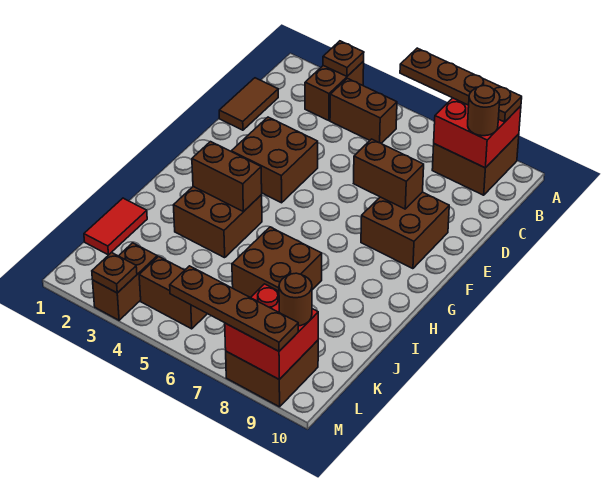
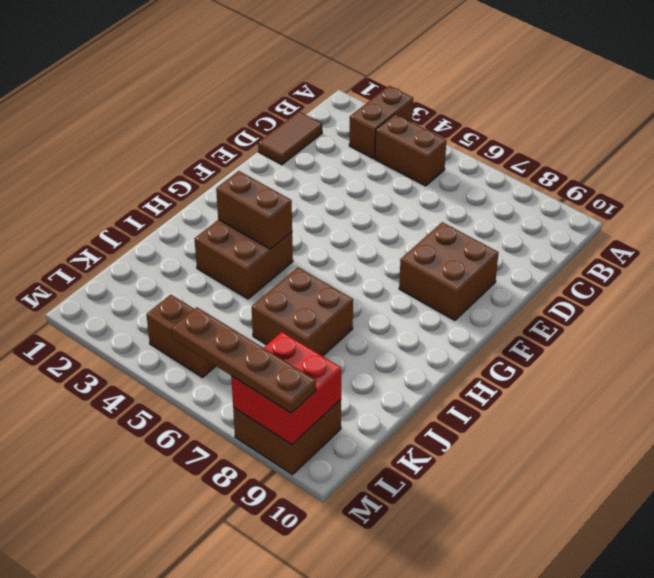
none -> brown 2x2 brick [432,134,519,195]
none -> brown 2x2 brick [231,117,318,203]
none -> red 1x2 tile [84,198,147,255]

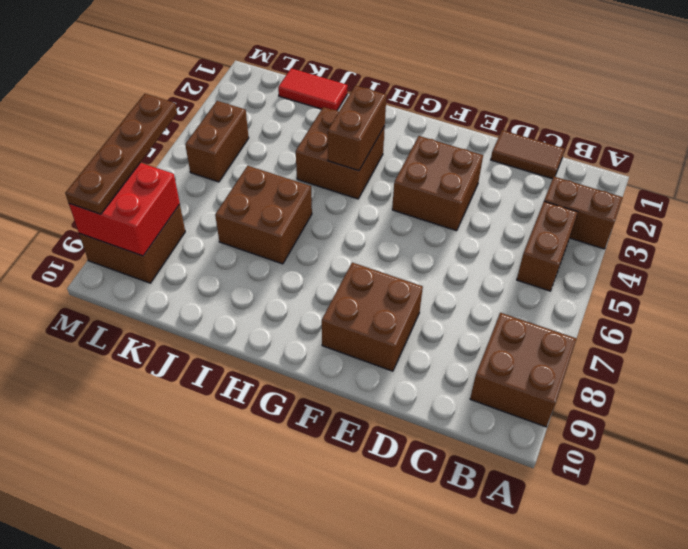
none -> brown 1x2 brick [93,243,157,320]
none -> brown 1x1 plate [323,41,364,76]
none -> red 2x2 brick [434,98,521,168]

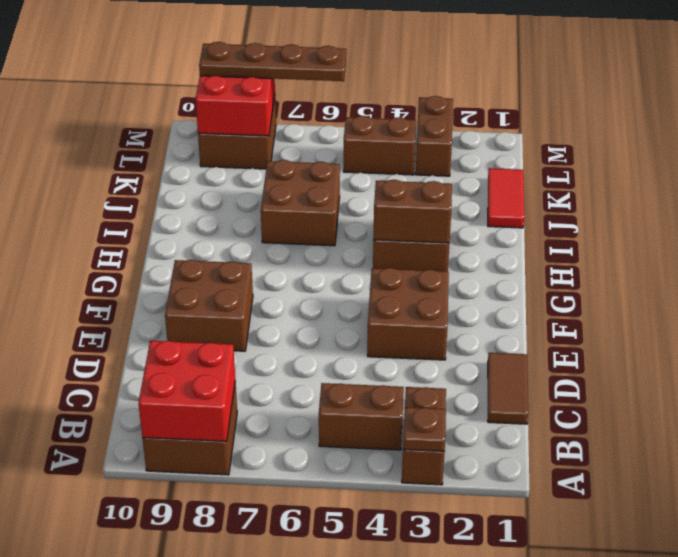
none -> brown 1x2 brick [354,139,424,209]
none -> brown 1x1 plate [92,252,137,293]
none -> brown 1x4 plate [400,48,522,122]

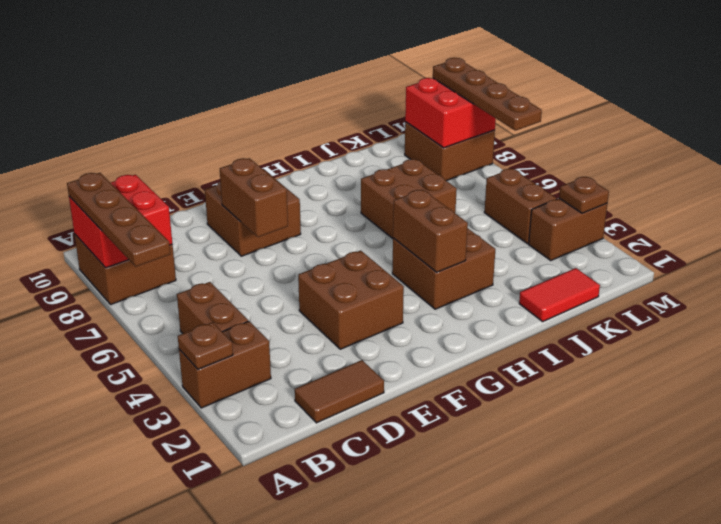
none -> brown 1x1 round brick [468,86,500,136]
none -> brown 1x1 round brick [279,273,312,326]

